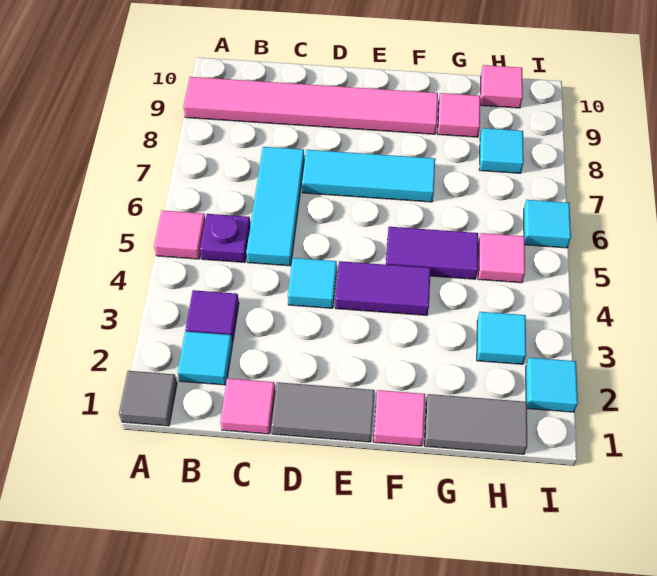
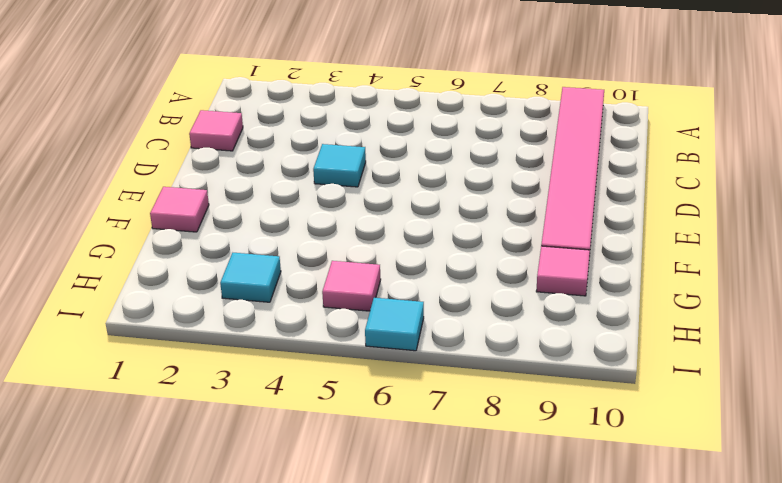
none -> grey 1x1 tile [119,371,177,426]
none -> pink 1x1 tile [154,211,205,259]
none -> cyan 1x1 tile [178,331,233,385]

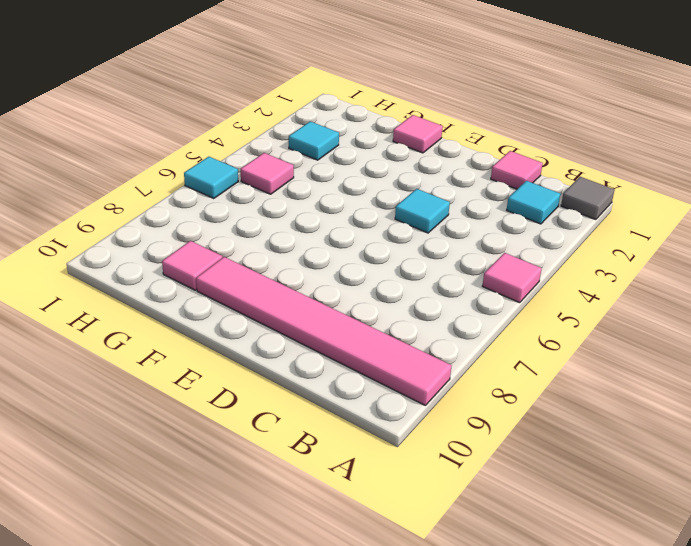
none -> purple 1x1 tile [186,290,239,342]
none -> purple 1x1 plate [200,214,250,262]
none -> cyan 1x3 tile [246,147,304,266]

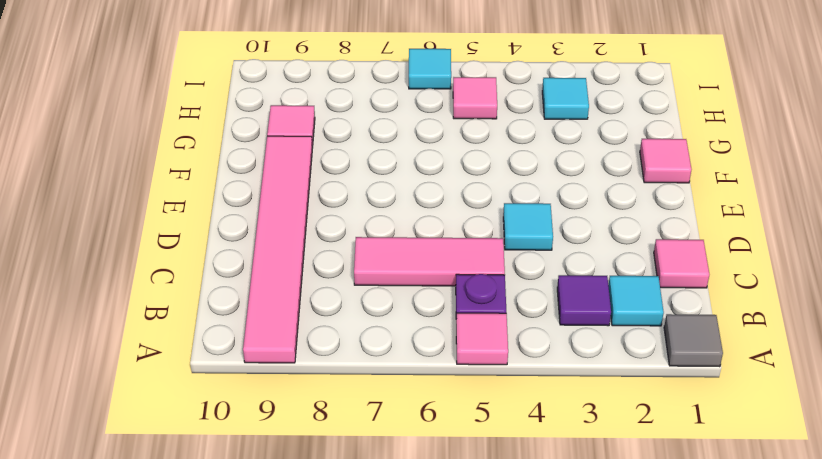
pink 1x3 tile [354,237,505,286] -> cyan 1x3 tile [246,147,304,266]
none -> grey 1x2 tile [271,382,375,442]
none -> cyan 1x3 tile [302,150,435,202]
none -> purple 1x2 tile [335,261,431,315]

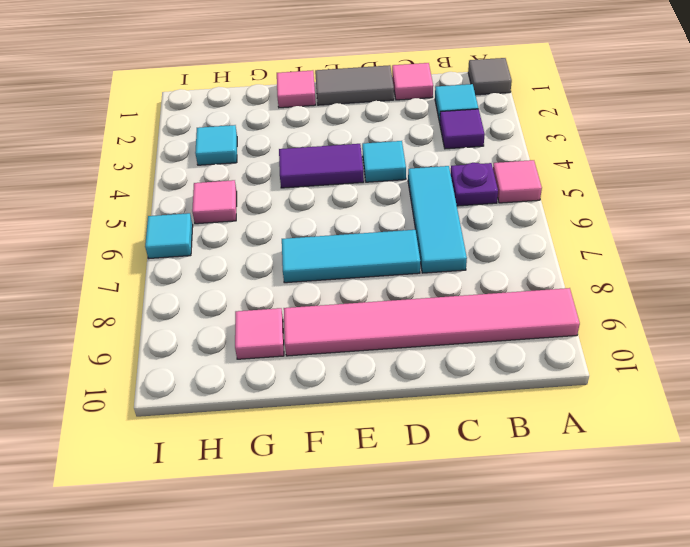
none -> purple 1x2 tile [386,227,478,279]
none -> grey 1x2 tile [424,394,527,454]
none -> cyan 1x1 tile [479,128,524,173]

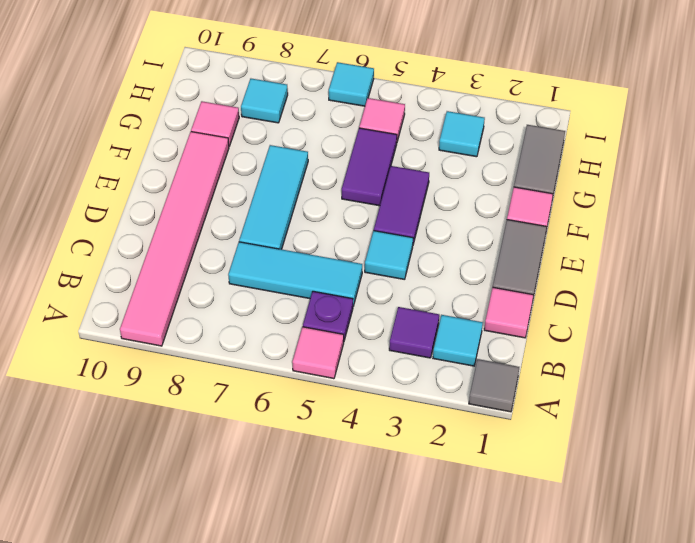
none -> pink 1x1 tile [480,65,523,108]
none -> cyan 1x1 tile [526,358,578,412]

